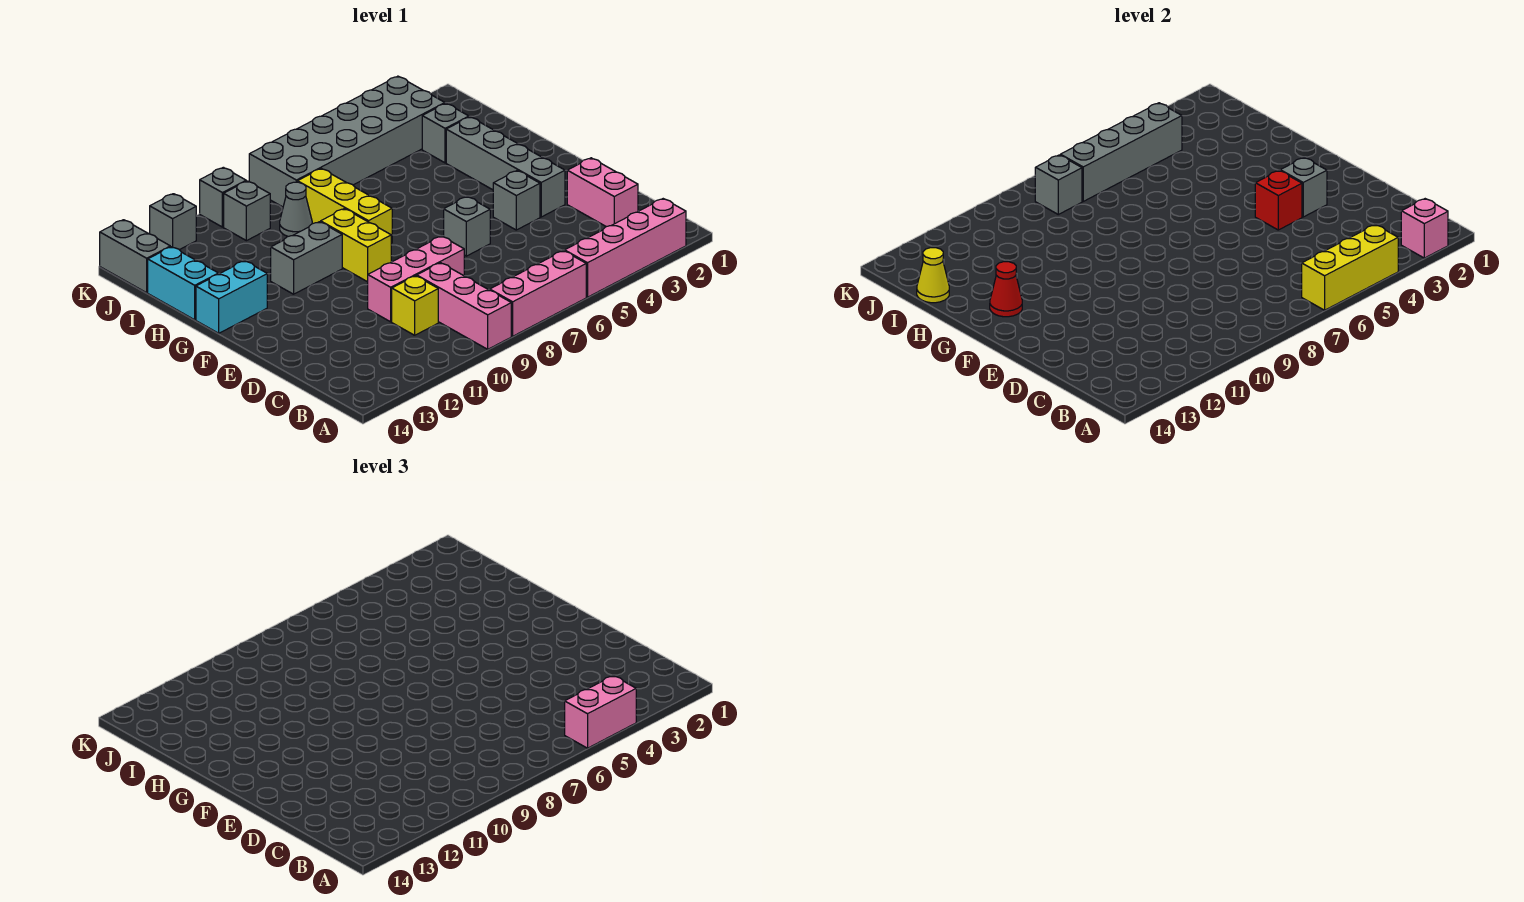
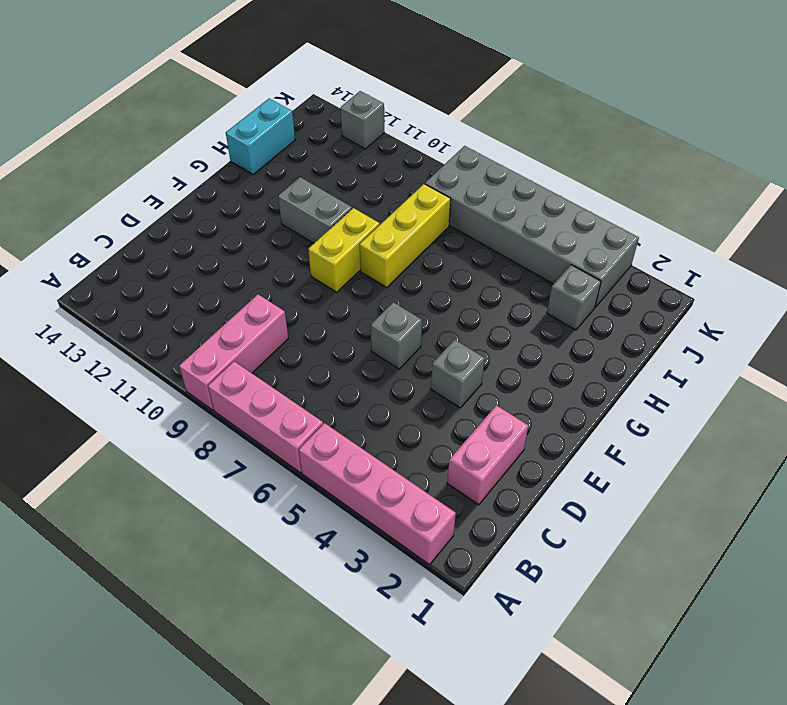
none -> yellow 1x1 brick [392,276,438,335]
none -> pink 1x3 brick [368,236,464,322]
none -> grey 1x4 brick [446,117,565,217]
none -> cyan 1x2 brick [196,261,267,333]

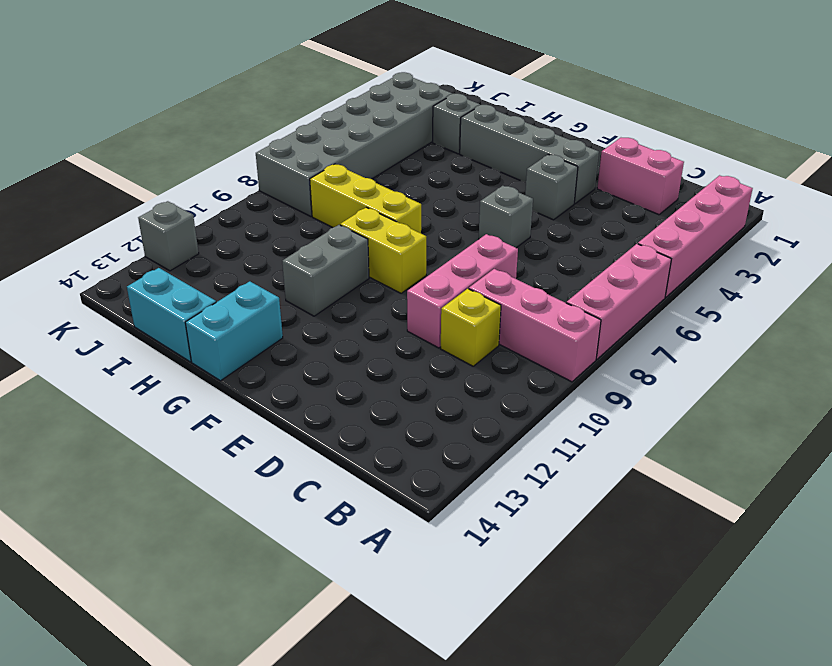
none -> grey 1x1 cone [280,182,312,236]
none -> grey 1x1 brick [224,181,270,241]
none -> grey 1x2 brick [100,220,170,293]
none -> grey 1x1 brick [200,167,246,227]

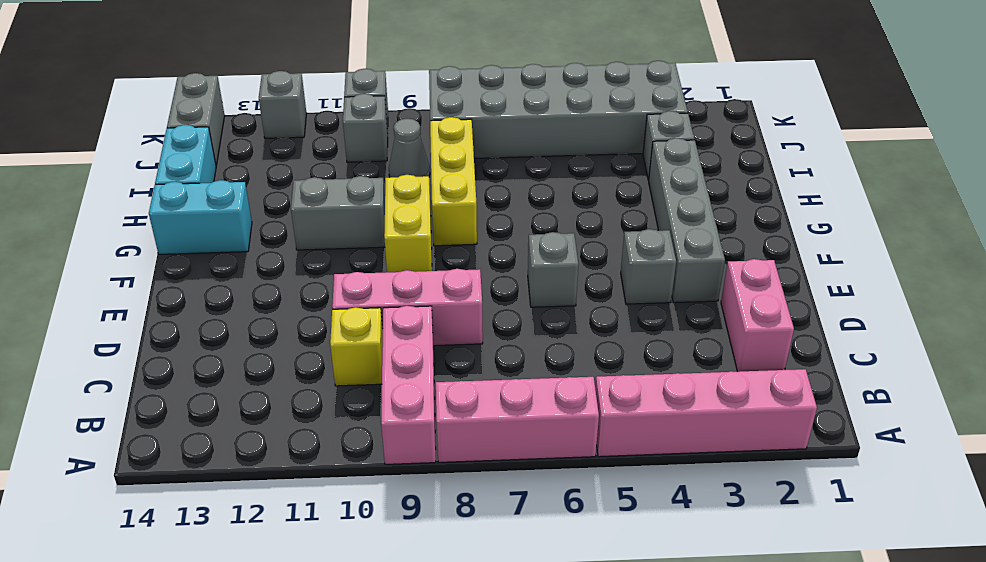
none -> pink 1x1 brick [1401,199,1448,258]
none -> yellow 1x3 brick [1302,225,1398,310]
none -> grey 1x1 brick [1280,158,1327,217]
none -> red 1x1 brick [1255,171,1302,230]

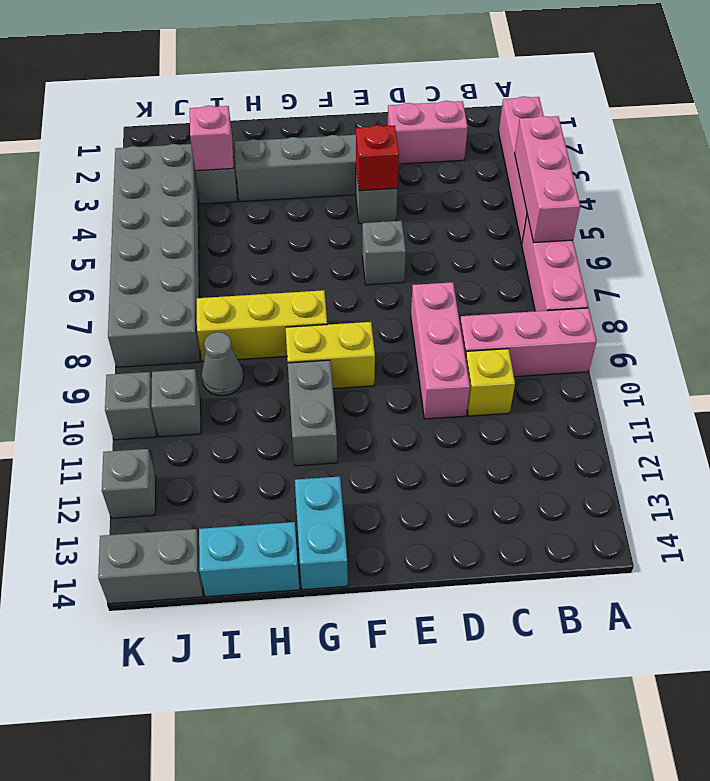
pink 1x3 brick [515,116,580,243] -> yellow 1x3 brick [1302,225,1398,310]
pink 1x1 brick [190,106,233,171] -> pink 1x1 brick moved to [1401,199,1448,258]
none -> grey 1x1 brick [1280,158,1327,217]
none -> red 1x1 cone [990,262,1022,317]
none -> yellow 1x1 cone [917,248,949,303]
none -> grey 1x4 brick [1060,103,1182,201]

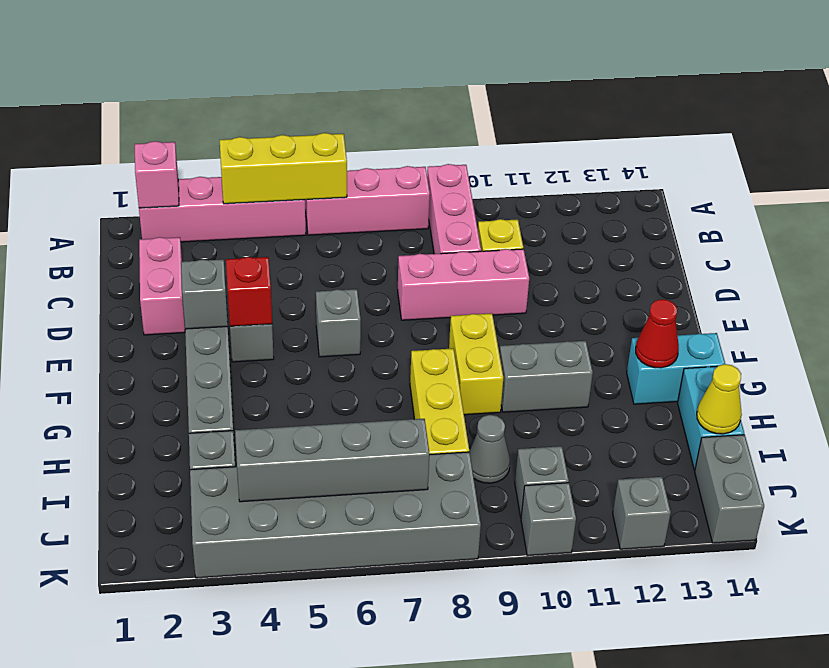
none -> grey 1x1 brick [1035,155,1082,214]
none -> pink 1x2 brick [565,676,636,748]

